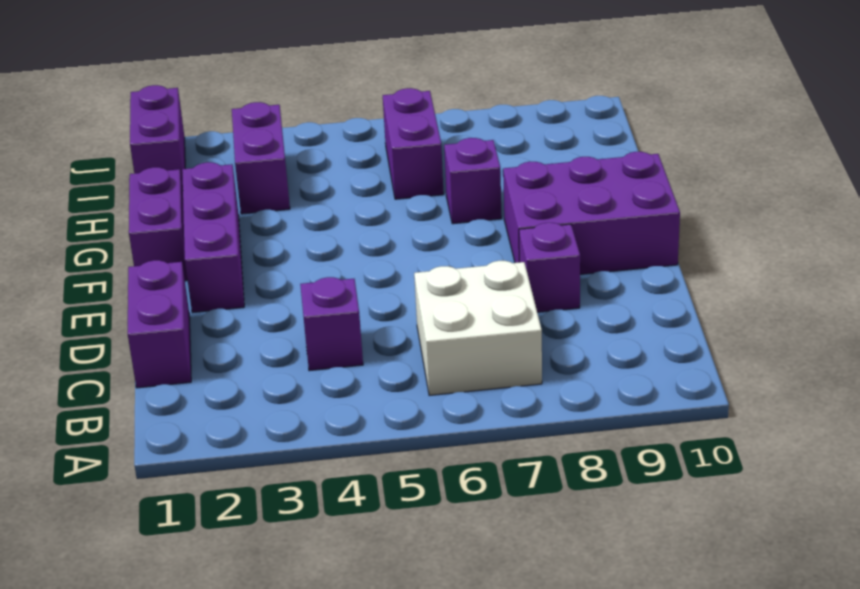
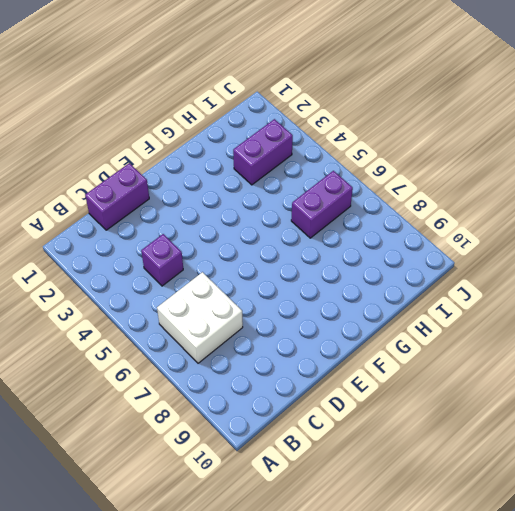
none -> purple 1x1 brick [519,223,580,312]
none -> purple 1x3 brick [182,162,244,313]

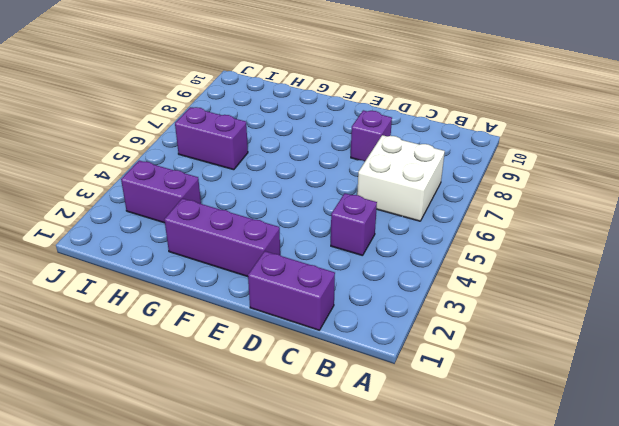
none -> purple 2x3 brick [503,152,680,275]
none -> purple 1x2 brick [129,167,187,281]

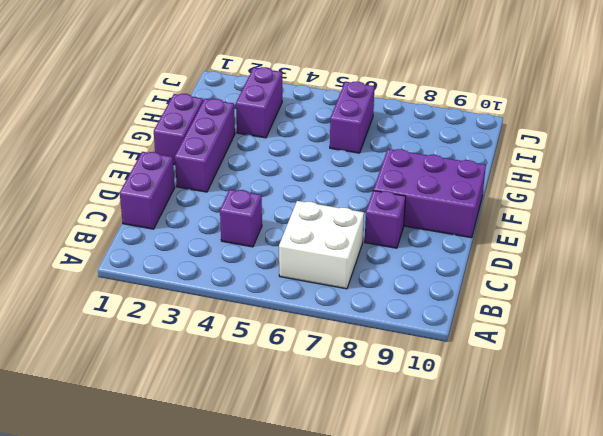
none -> purple 1x1 brick [444,138,502,224]
none -> purple 1x2 brick [130,85,185,188]

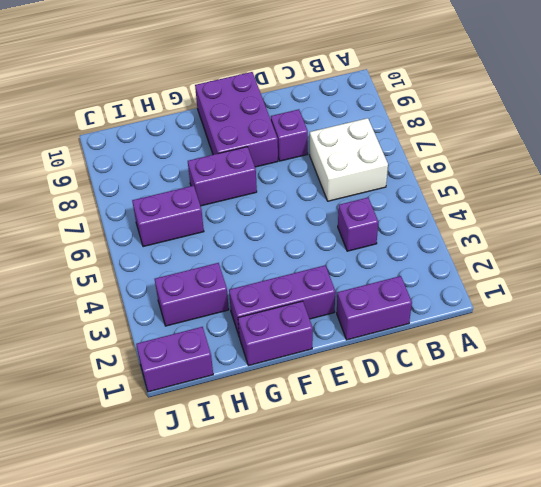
purple 1x2 brick [188,147,257,206] -> purple 1x1 brick [444,138,502,224]

